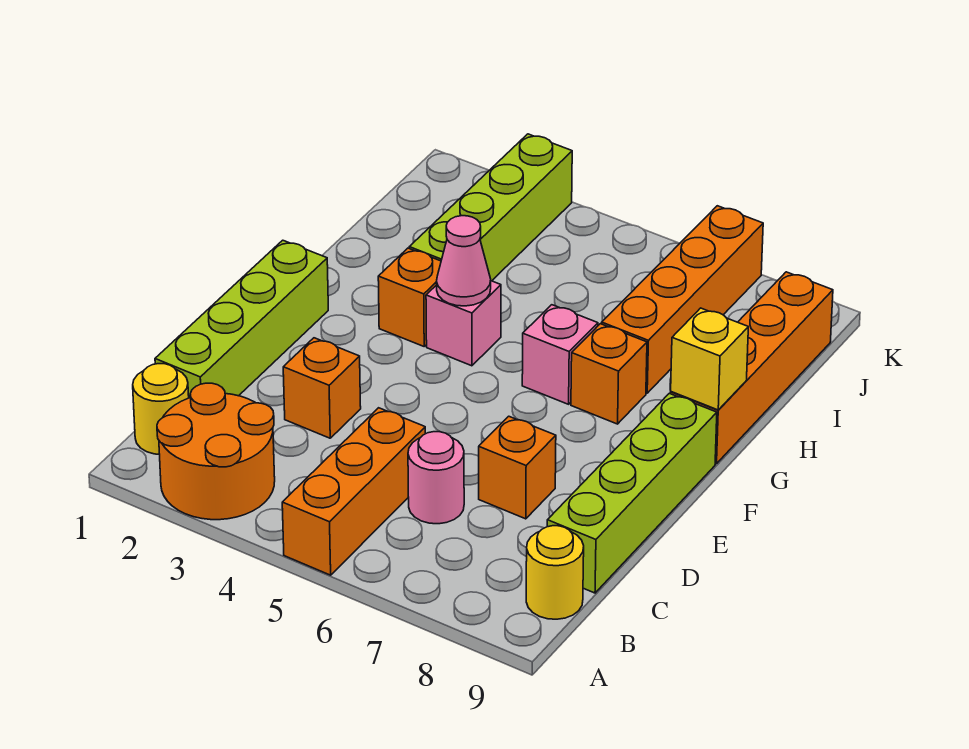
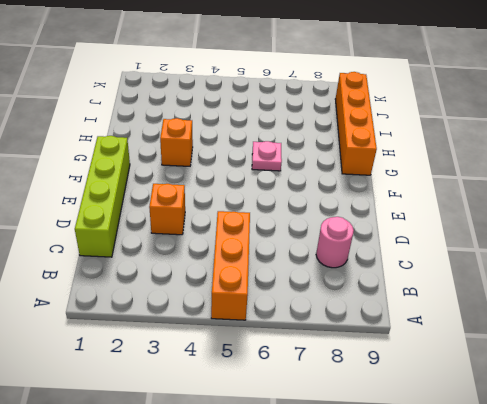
pink 1x1 round brick [316,217,354,268] -> pink 1x1 round brick moved to [408,432,464,524]
pink 1x1 plate [252,141,282,171] -> pink 1x1 brick [522,305,598,404]
none -> orange 2x2 round brick [157,383,275,520]
none -> yellow 1x1 round brick [133,364,189,454]
none -> yellow 1x1 round brick [526,526,584,619]

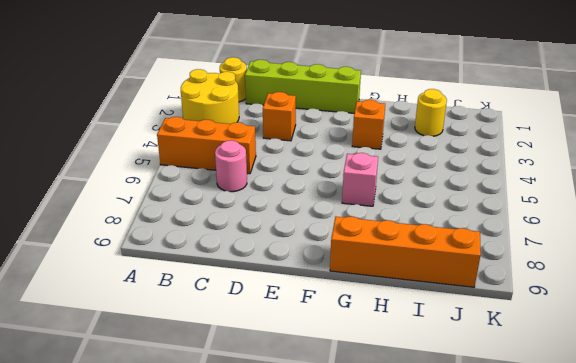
yellow 2x2 round brick [181,69,239,124] -> orange 2x2 round brick [157,383,275,520]
yellow 1x1 round brick [415,89,447,136] -> yellow 1x1 round brick moved to [526,526,584,619]
none -> lime 1x4 brick [547,393,717,593]
none -> orange 1x1 brick [479,416,556,519]
none -> pink 1x1 brick [426,281,501,366]

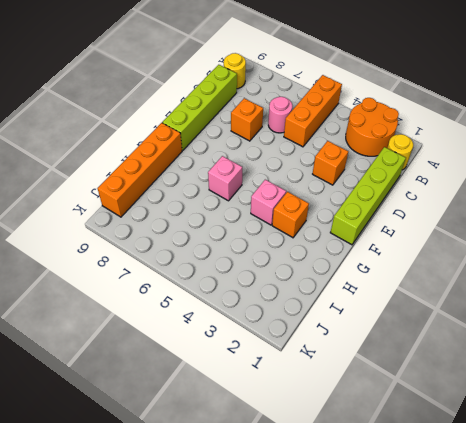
none -> orange 1x1 brick [571,324,647,424]
none -> lime 1x4 brick [409,134,572,281]
none -> orange 1x4 brick [602,206,763,393]

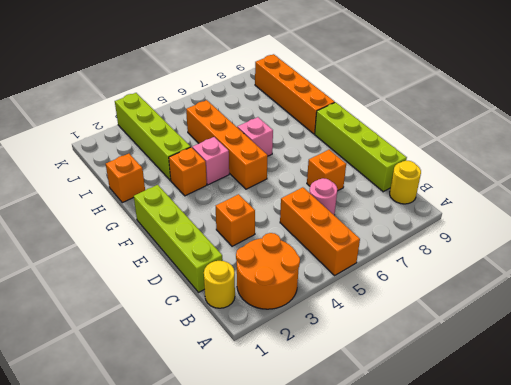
orange 1x4 brick [186,100,268,189] -> orange 1x4 brick moved to [602,206,763,393]
orange 1x1 brick [106,154,145,203] -> orange 1x1 brick moved to [571,324,647,424]
none -> pink 1x1 cone [436,216,491,306]
none -> yellow 1x1 brick [671,308,748,410]

